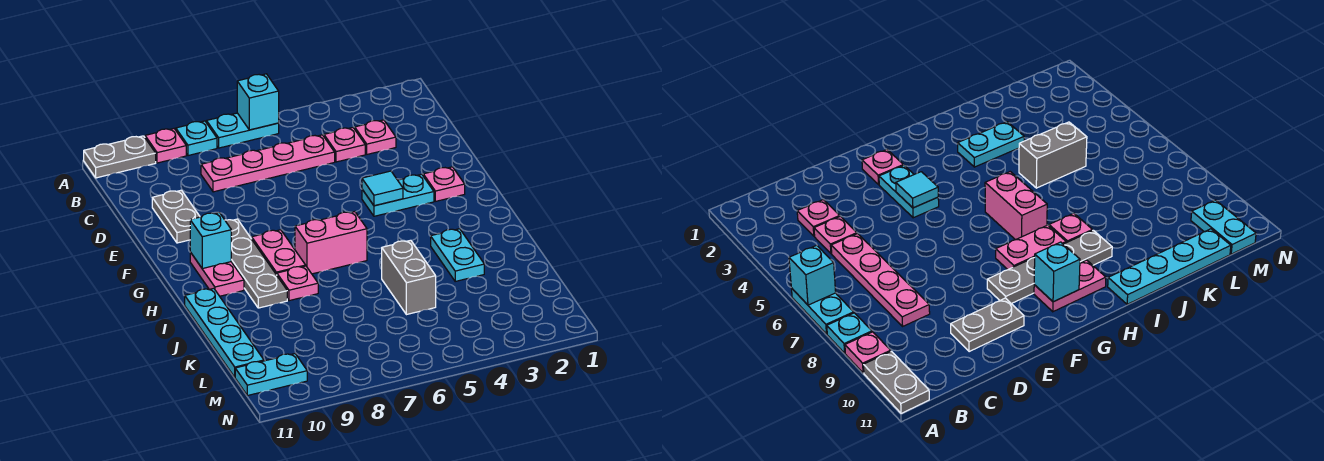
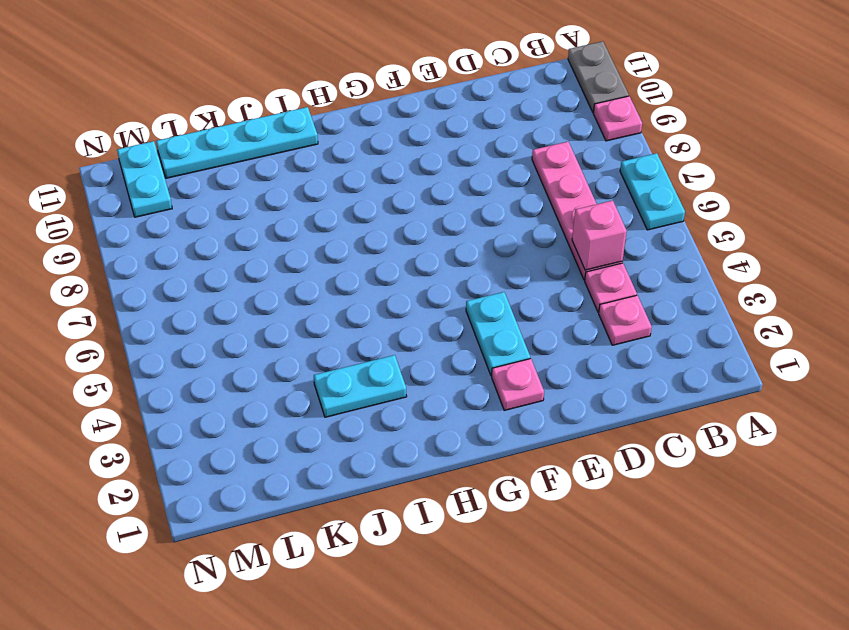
pink 1x1 brick [572,201,627,270] -> none
none -> cyan 1x1 plate [176,121,217,156]
none -> grey 1x2 plate [152,190,200,243]
none -> grey 1x4 plate [225,219,287,308]

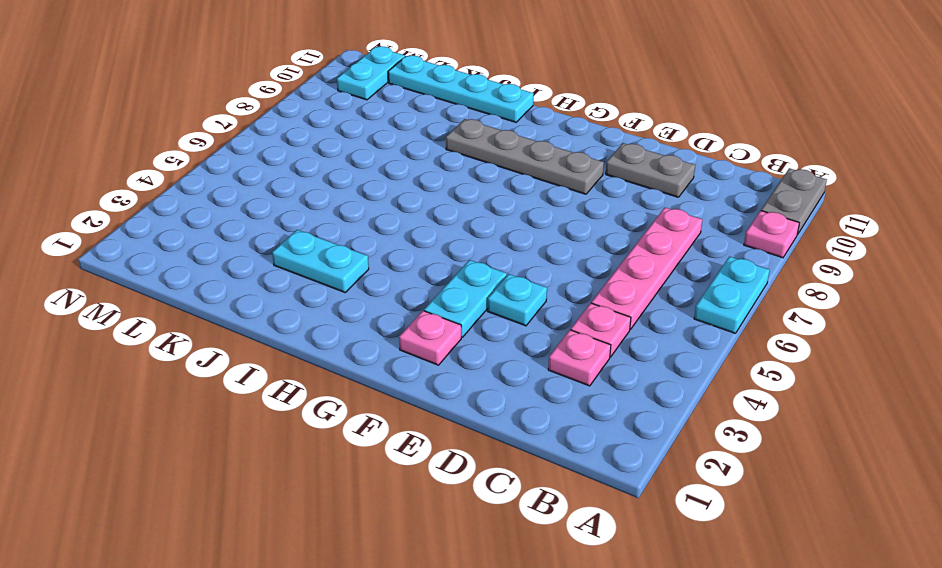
cyan 1x1 plate [487,274,547,326] -> cyan 1x1 plate moved to [176,121,217,156]
none -> pink 1x2 plate [252,230,306,275]
none -> pink 1x2 plate [190,252,244,296]
none -> pink 1x2 brick [295,212,367,274]

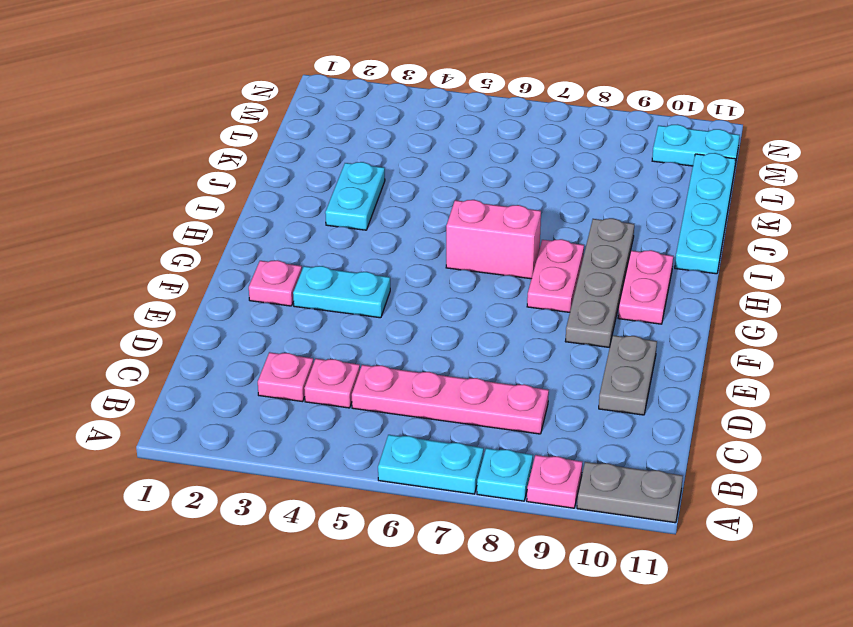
none -> pink 1x1 plate [277,266,318,301]
none -> grey 1x2 brick [382,240,436,315]
none -> cyan 1x1 brick [237,74,279,130]

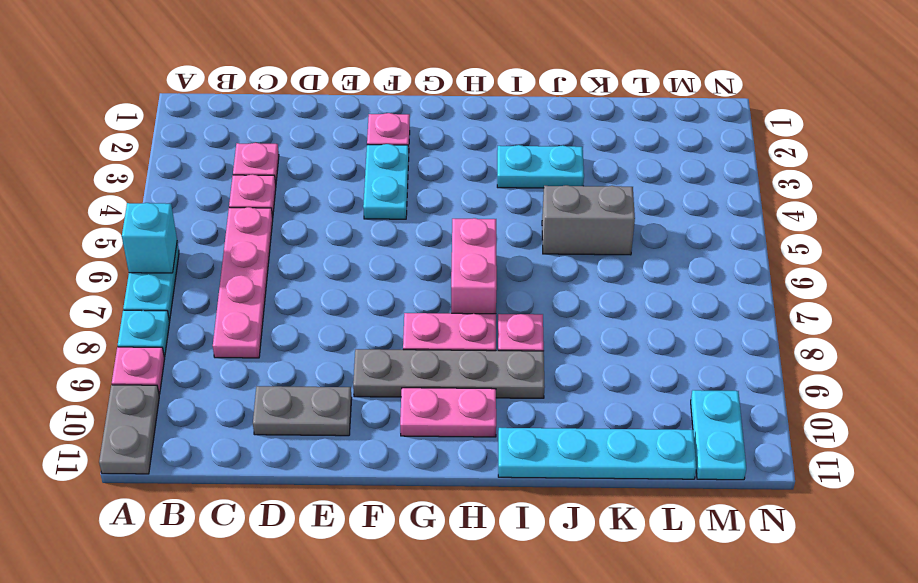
none -> cyan 1x1 tile [362,171,403,206]
none -> cyan 1x1 brick [190,213,231,269]

